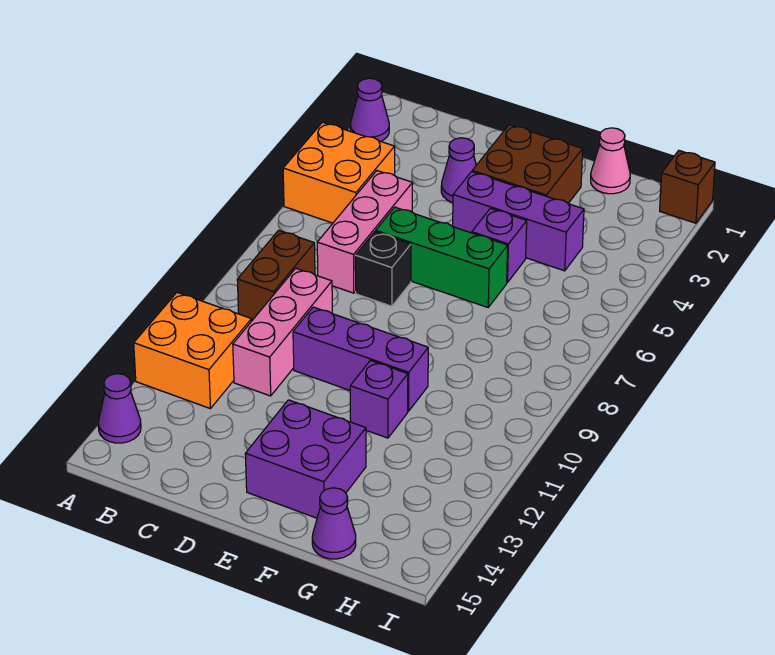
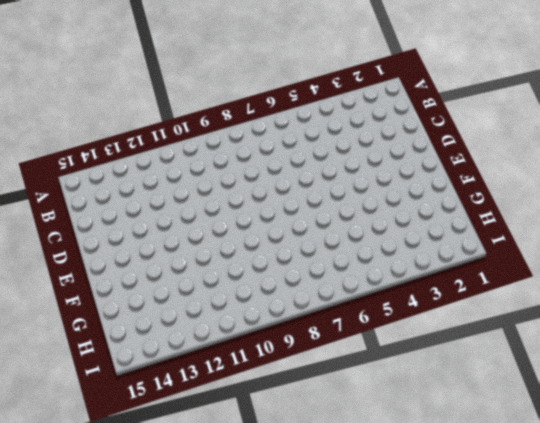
none -> purple 1x1 cone [350,78,389,141]
none -> orange 2x2 brick [283,122,395,223]
none -> orange 2x2 brick [134,293,252,409]

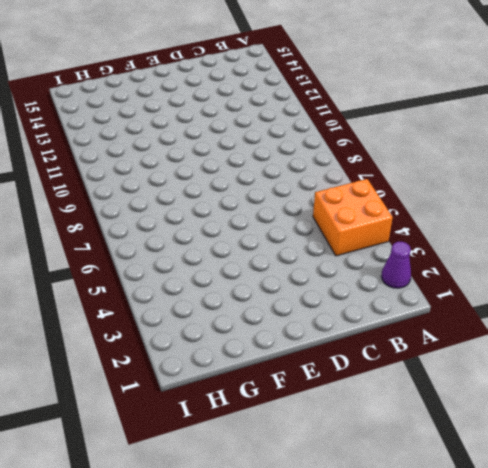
none -> orange 2x2 brick [134,293,252,409]
none -> purple 1x1 cone [98,374,141,443]
none -> brown 1x2 brick [237,230,315,320]

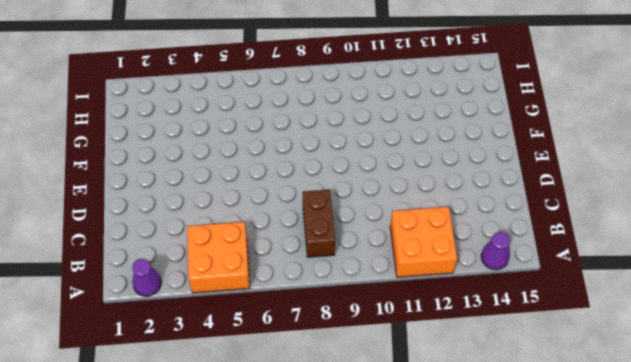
brown 1x2 brick [303,190,335,257] -> brown 1x2 brick turned to [237,230,315,320]
none -> pink 1x3 brick [317,171,413,293]
none -> pink 1x3 brick [233,268,332,396]
none -> purple 1x1 cone [441,138,476,203]

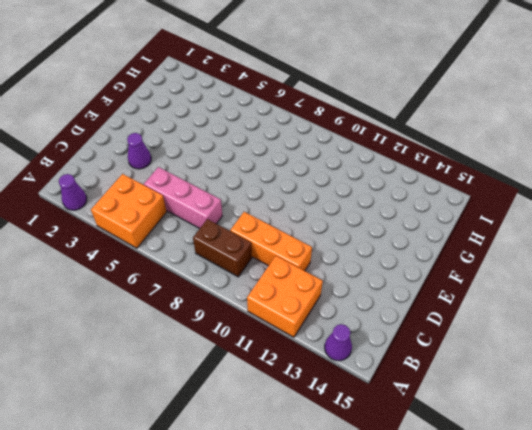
orange 1x3 brick [230,212,312,271] -> pink 1x3 brick [233,268,332,396]
none -> green 1x3 brick [376,207,508,307]
none -> black 1x1 brick [355,232,411,306]
none -> purple 1x3 brick [293,307,428,411]

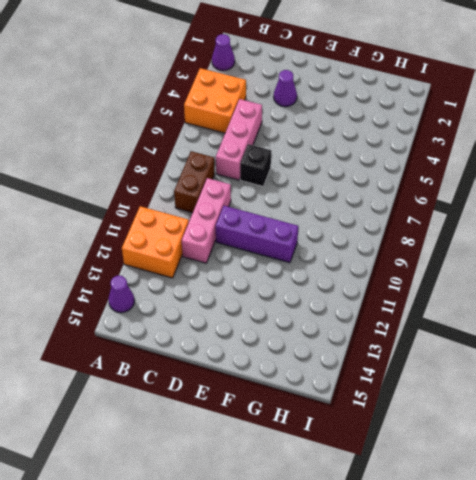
none -> green 1x3 brick [376,207,508,307]
none -> brown 2x2 brick [472,125,583,203]
none -> purple 1x3 brick [453,172,584,271]

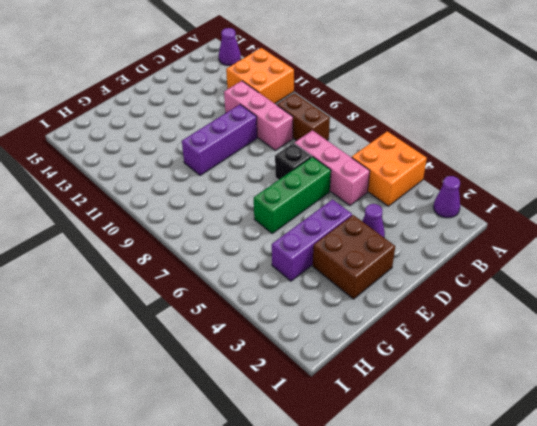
none -> purple 2x2 brick [245,400,366,518]
none -> purple 1x1 brick [472,208,527,283]
none -> purple 1x1 brick [350,361,408,438]

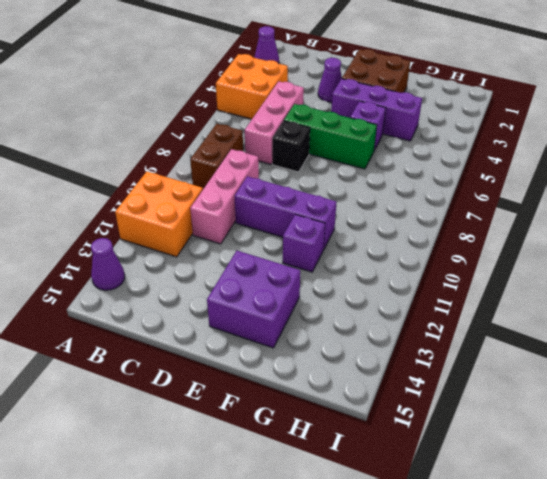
none -> pink 1x1 cone [591,128,630,194]
none -> purple 1x1 cone [312,488,356,559]
none -> brown 1x1 brick [660,151,715,223]

